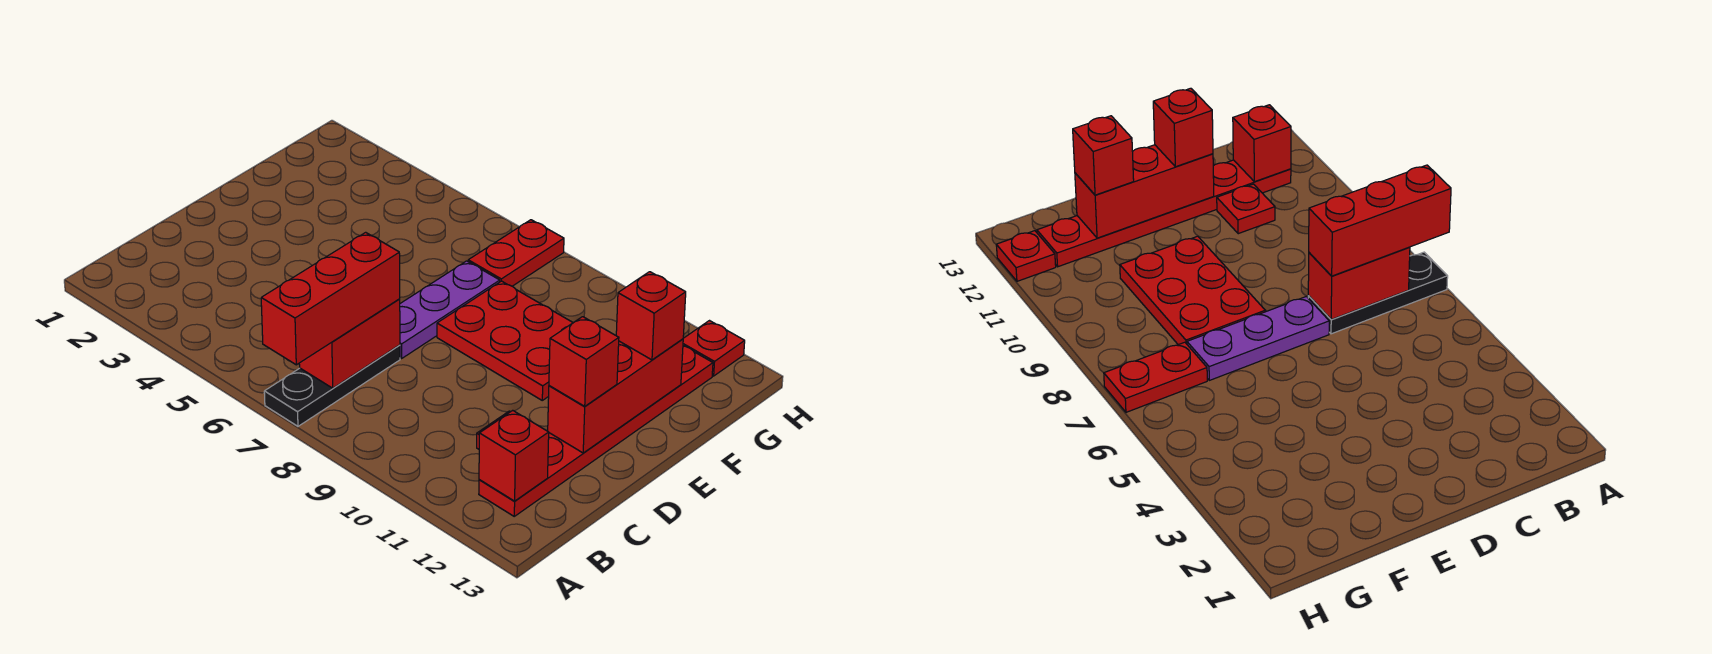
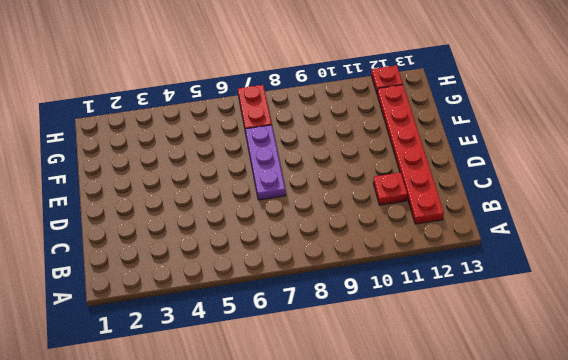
none -> black 1x3 plate [264,345,400,426]
none -> red 2x3 plate [437,281,573,400]
none -> red 1x2 brick [299,299,400,388]

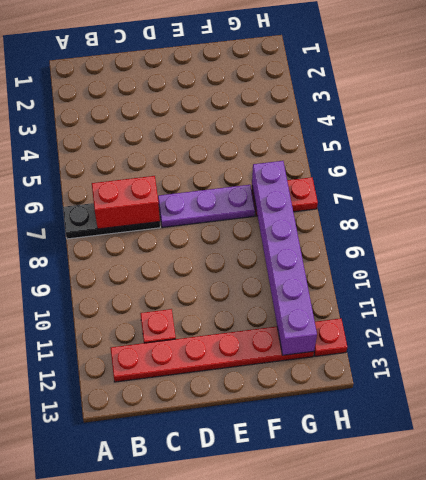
purple 1x6 brick [252,161,317,355] -> none
none -> red 2x3 plate [437,281,573,400]
none -> red 1x1 brick [479,410,549,501]
none -> red 1x3 brick [548,339,683,453]

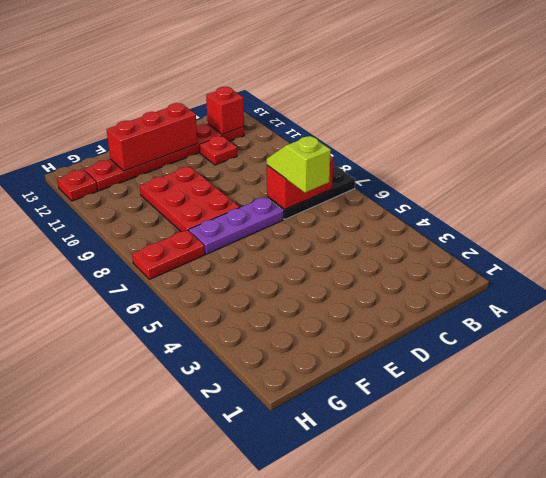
lime 1x2 slope [267,136,331,193] -> red 1x3 brick [261,232,400,365]
none -> red 1x1 brick [549,317,619,406]
none -> red 1x1 brick [616,272,686,360]

